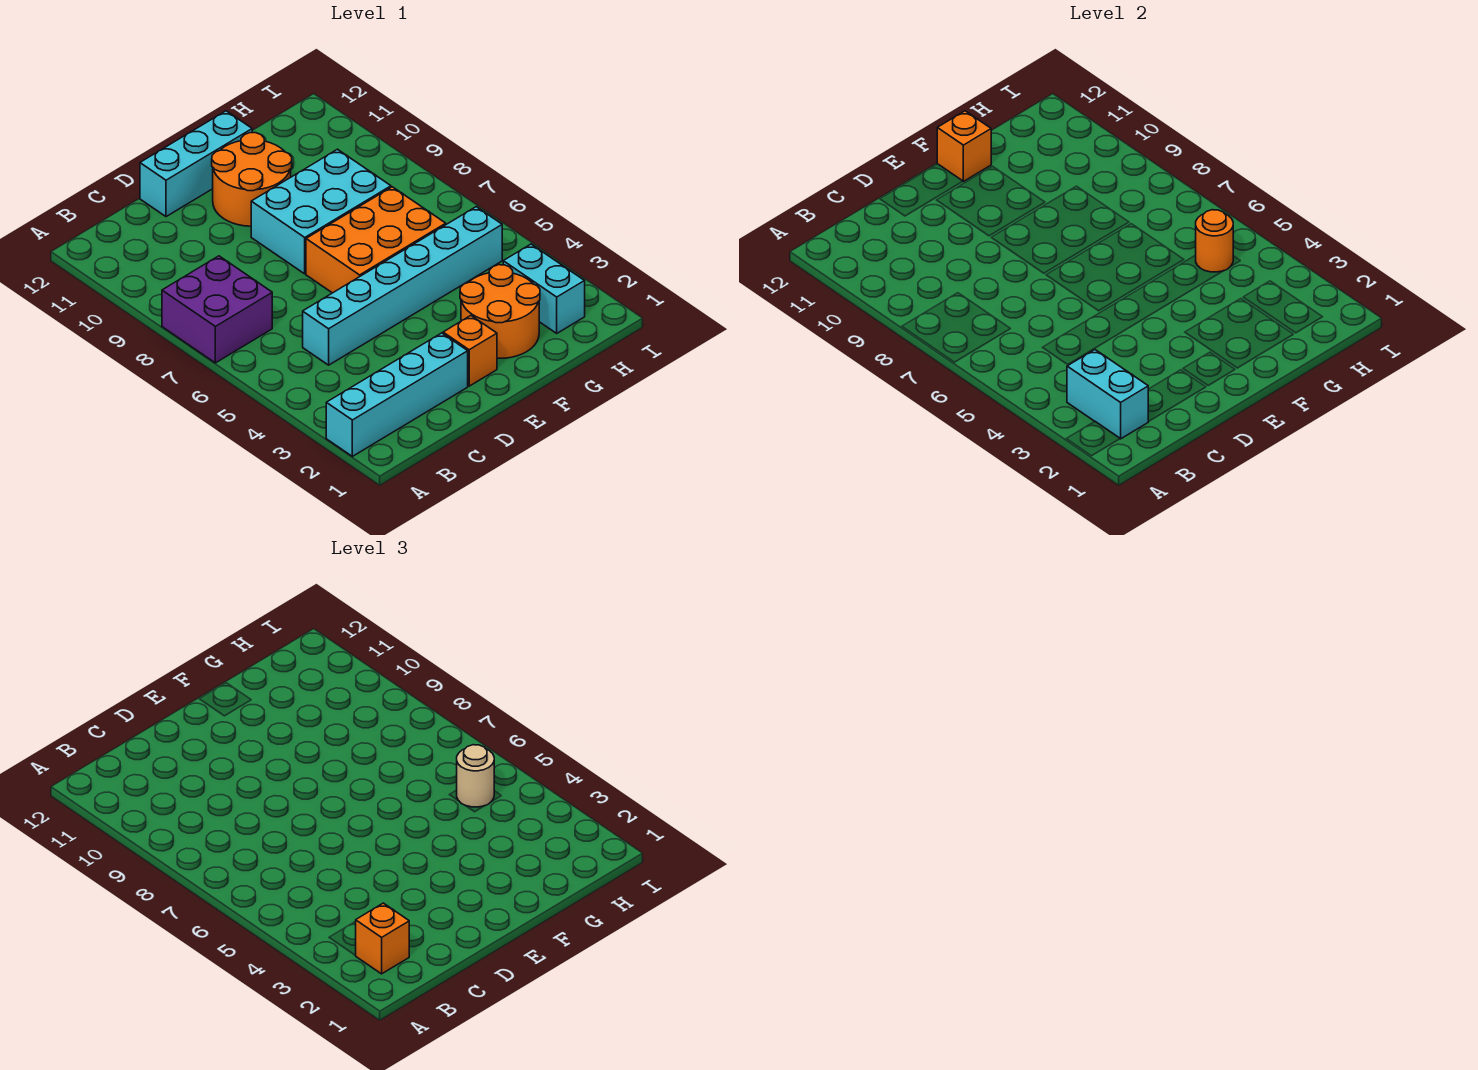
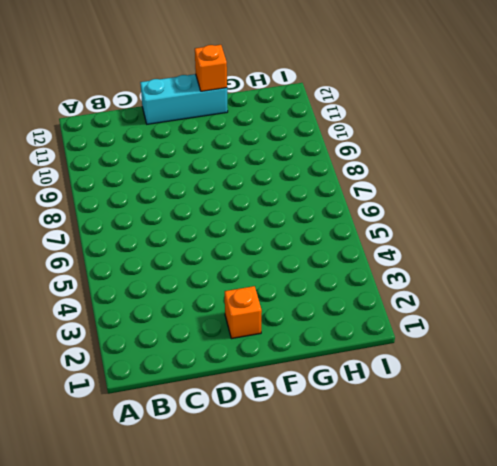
none -> cyan 1x4 brick [326,333,468,456]
none -> purple 2x2 brick [162,256,272,363]
none -> cyan 1x6 brick [303,207,502,365]

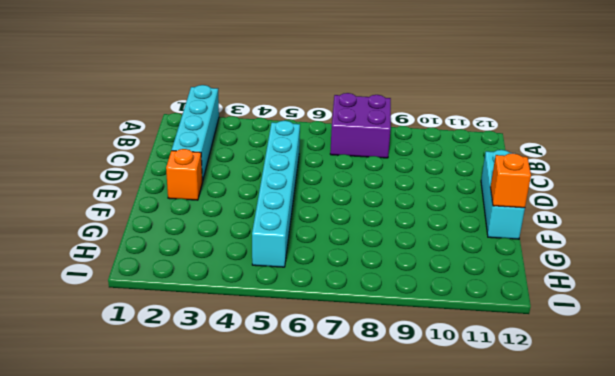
none -> orange 2x3 brick [306,187,446,293]
none -> cyan 2x3 brick [251,149,391,274]
none -> orange 2x2 round brick [212,133,292,226]

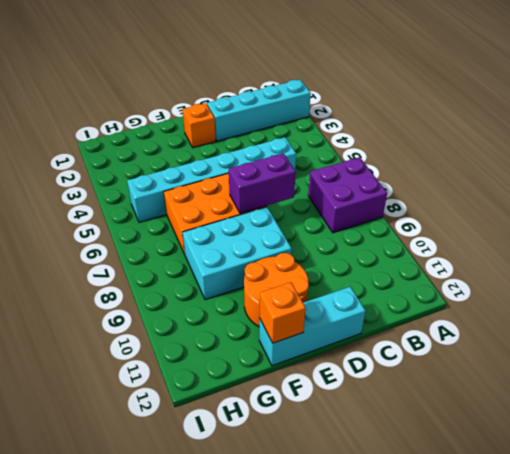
purple 1x2 brick [229,153,296,213] -> none
none -> orange 2x2 round brick [460,265,540,358]
none -> cyan 1x2 brick [503,244,585,333]
none -> cyan 1x2 brick [1067,350,1149,439]

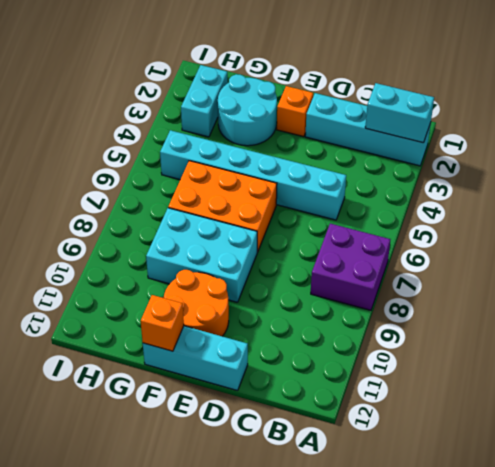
cyan 1x2 brick [365,83,434,143] -> cyan 1x2 brick turned to [1067,350,1149,439]
cyan 2x2 round brick [218,74,277,146] -> orange 2x2 round brick [460,265,540,358]
none -> orange 1x1 round brick [1196,210,1233,272]
none -> orange 1x1 brick [355,903,409,974]
none -> tan 1x1 round brick [457,745,494,807]

